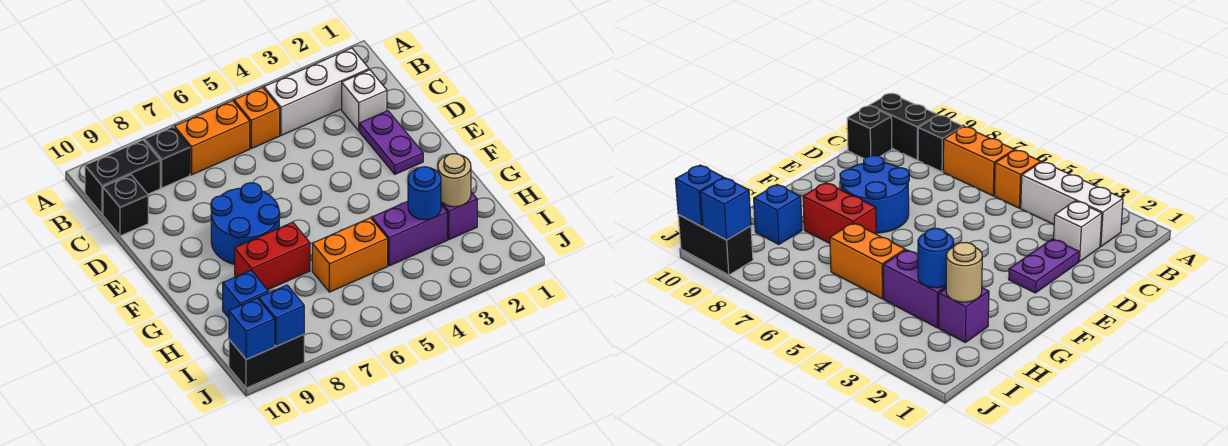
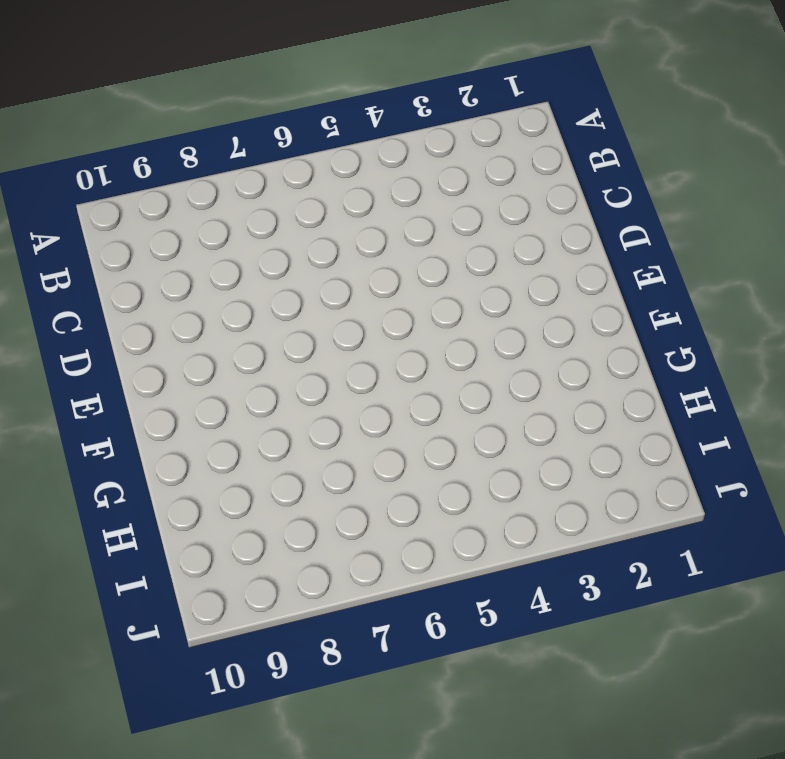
none -> white 1x3 brick [264,48,369,136]
none -> orange 1x1 brick [234,87,280,149]
none -> orange 1x2 brick [174,100,250,175]

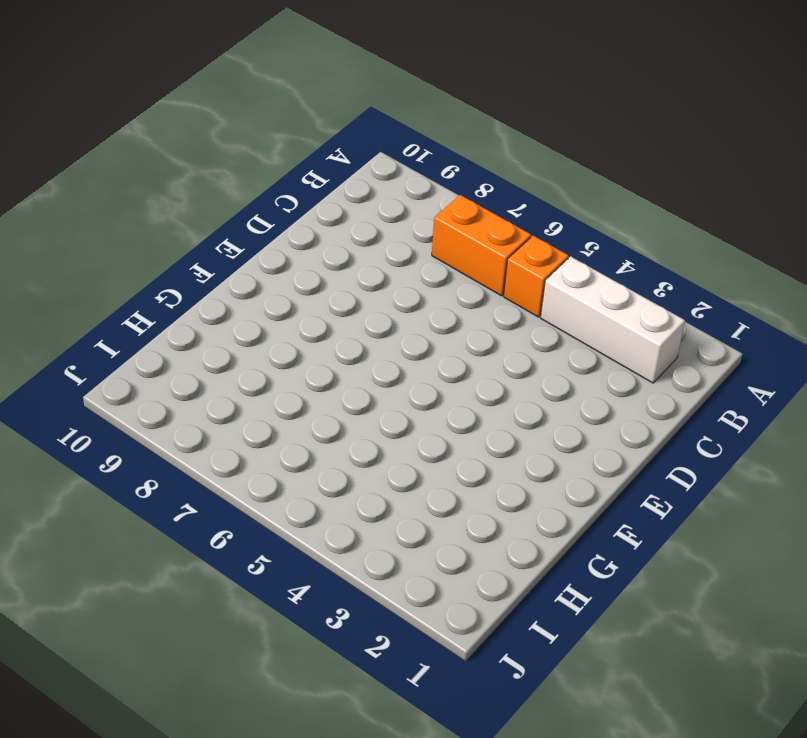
none -> black 1x1 brick [145,127,190,188]
none -> black 1x2 brick [85,140,160,214]
none -> white 1x1 brick [342,70,387,131]

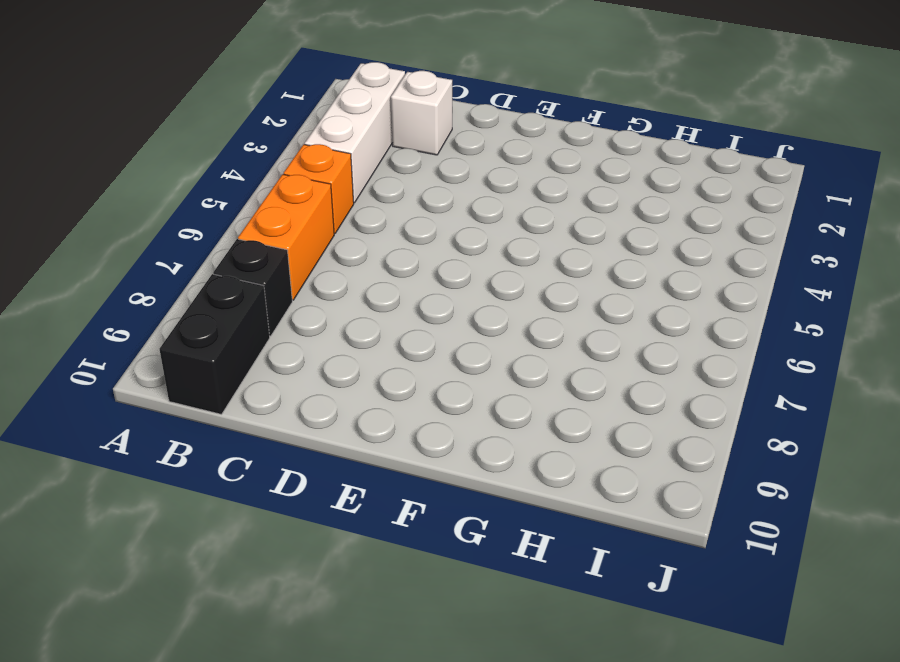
none -> black 1x1 brick [103,175,148,236]
none -> purple 1x2 plate [360,111,423,174]
none -> blue 2x2 round brick [211,183,280,264]

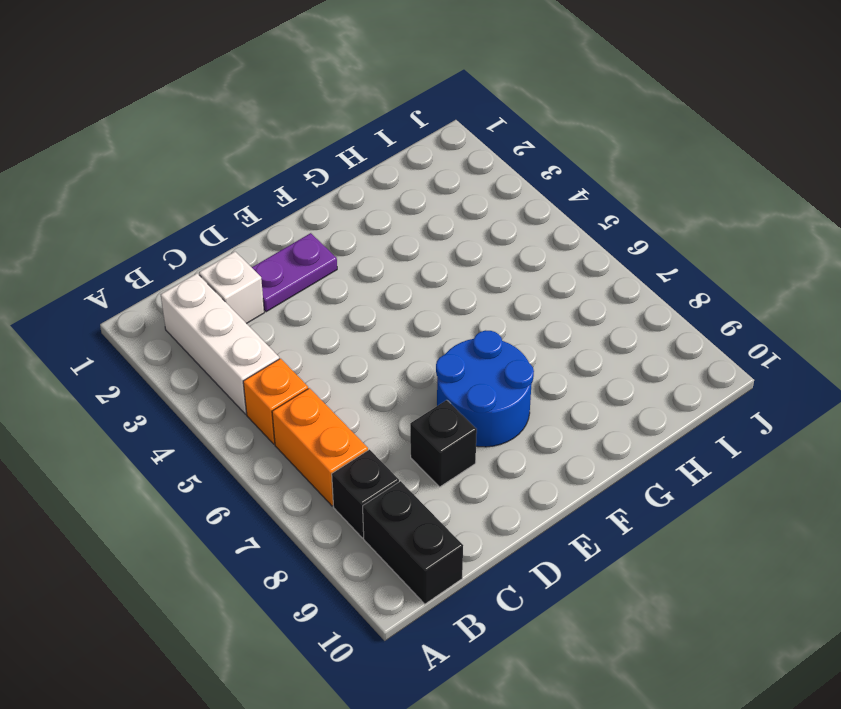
black 1x1 brick [410,400,477,487] -> black 1x1 brick moved to [103,175,148,236]
none -> red 1x2 brick [235,222,310,290]
none -> purple 1x1 brick [441,192,477,240]
none -> purple 1x2 brick [372,201,447,266]

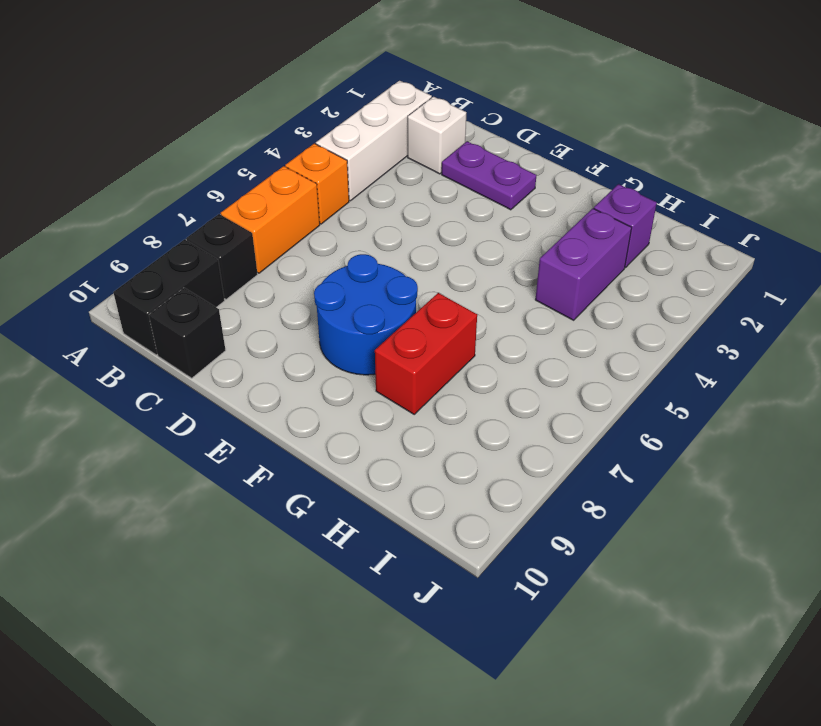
none -> orange 1x2 brick [312,218,388,292]
none -> blue 1x1 brick [223,270,268,318]
none -> black 1x2 brick [229,335,304,388]

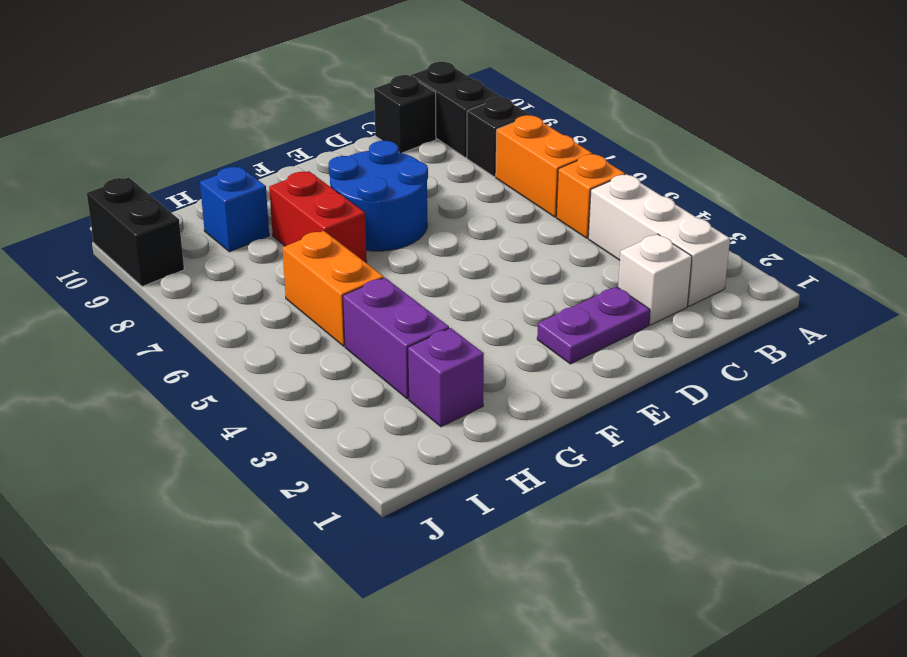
none -> tan 1x1 round brick [438,154,471,207]
none -> blue 1x1 round brick [408,167,441,220]
none -> blue 1x1 brick [259,285,304,346]

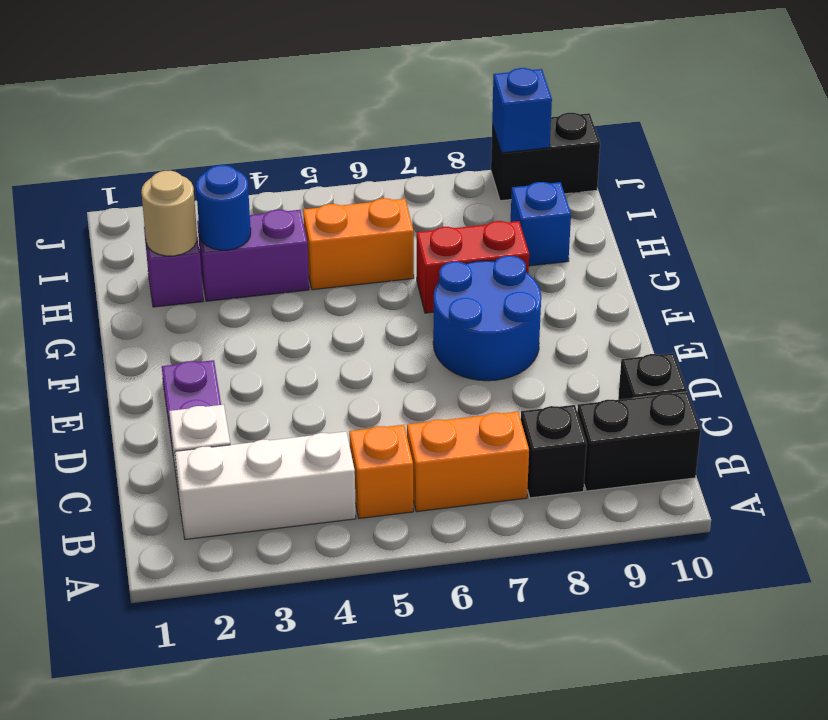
none -> blue 1x1 brick [229,298,275,360]

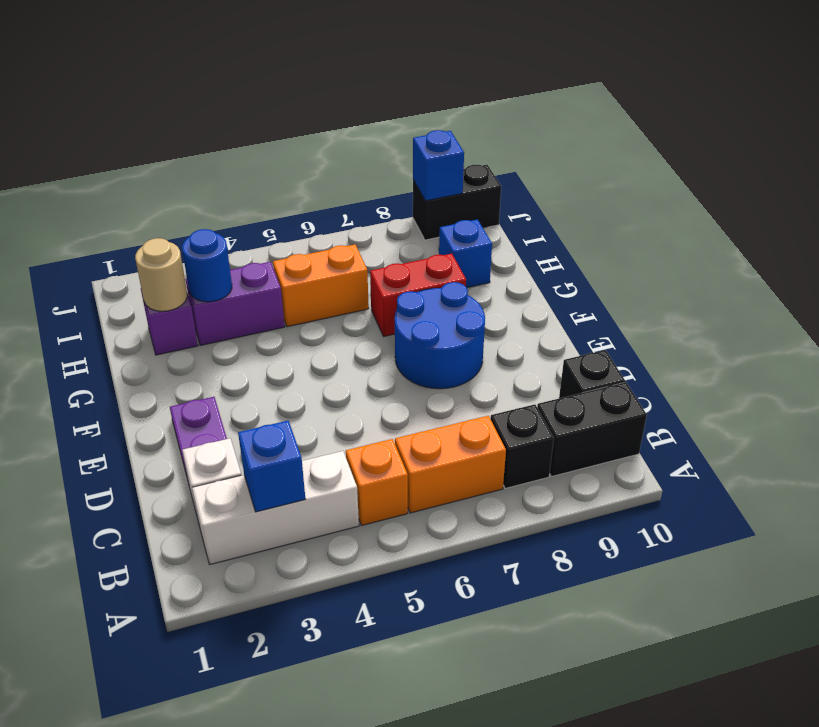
blue 1x1 brick [238,421,305,512] -> blue 1x1 brick moved to [229,298,275,360]

